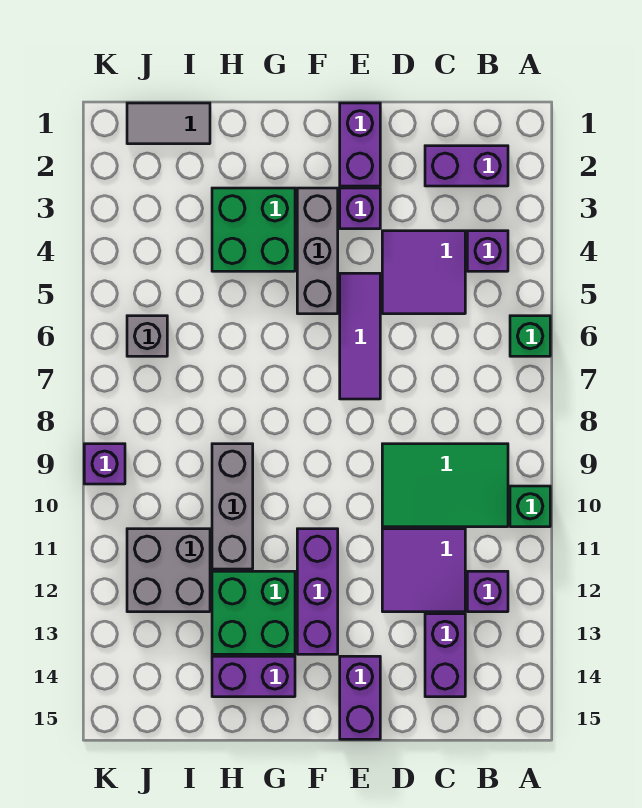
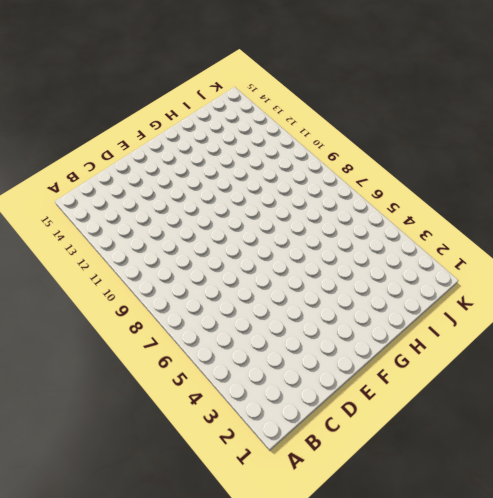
none -> green 1x1 brick [510,316,550,356]
none -> green 1x1 brick [510,486,550,527]
none -> purple 1x2 brick [425,146,508,186]

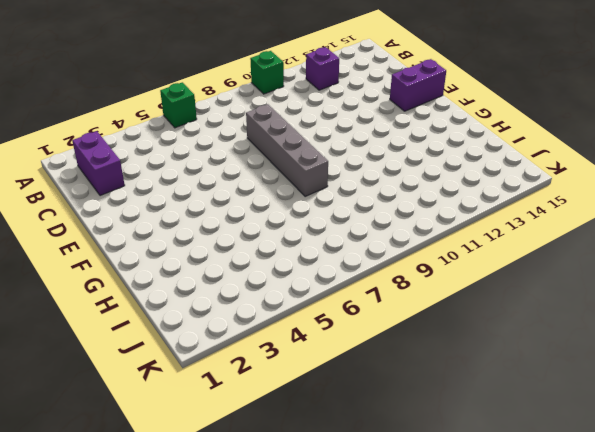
grey 1x4 brick [246,104,328,196] -> none
none -> purple 1x1 brick [467,231,508,271]
none -> green 2x3 tile [382,444,508,527]
none -> purple 2x2 tile [382,231,465,314]

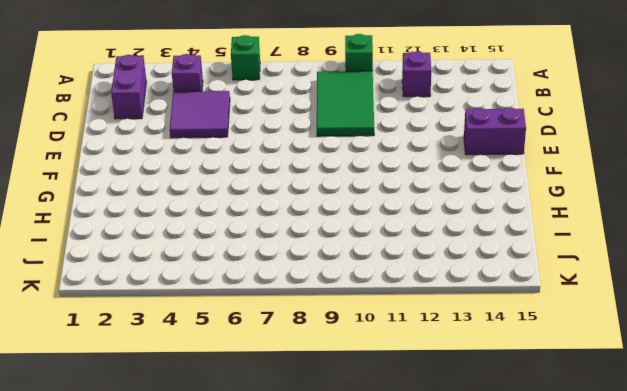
none -> purple 2x2 tile [382,529,465,612]
none -> purple 1x2 brick [425,614,465,697]
none -> purple 1x2 brick [340,103,380,186]

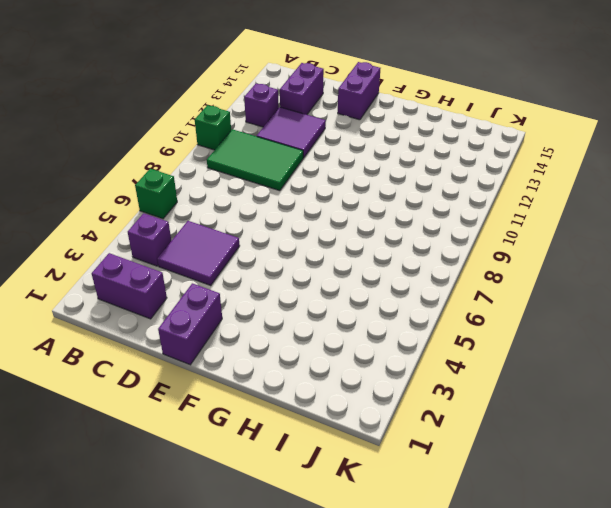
none -> purple 1x1 brick [340,188,380,229]
none -> purple 1x3 tile [340,273,380,399]
none -> grey 1x3 brick [297,188,338,314]

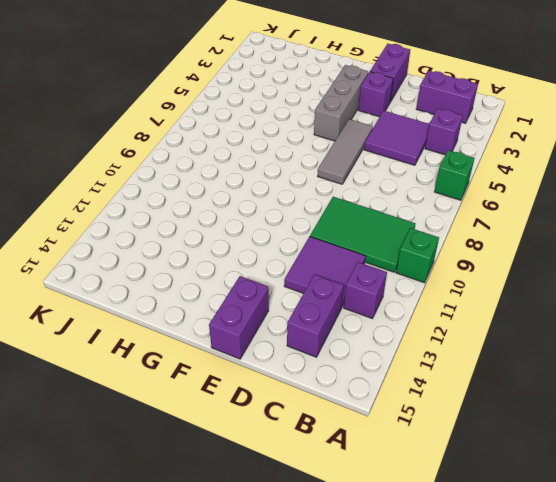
grey 1x3 tile [318,119,373,184] -> purple 1x3 tile [340,273,380,399]
none -> purple 1x3 brick [297,529,338,654]
none -> green 2x2 brick [212,188,295,271]
none -> green 2x2 brick [212,571,295,654]

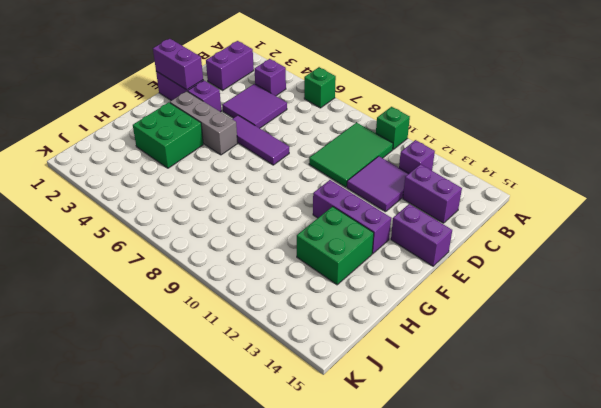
purple 1x2 brick [153,39,203,90] -> purple 1x2 brick turned to [212,656,295,697]
none -> grey 1x3 brick [212,444,253,569]
none -> grey 1x2 tile [127,103,210,144]
none -> grey 2x2 brick [127,529,210,612]

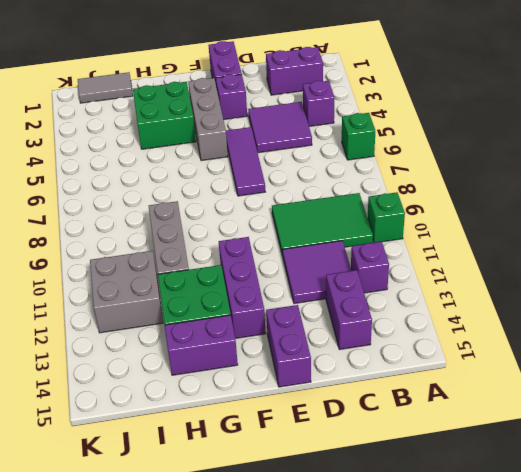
none -> grey 1x1 brick [127,316,167,356]
none -> purple 1x1 brick [84,444,125,484]

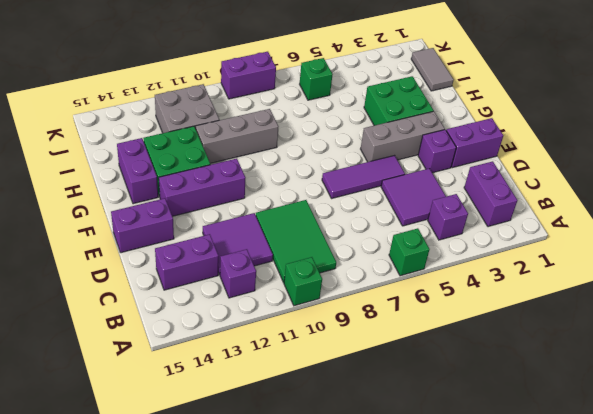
green 1x1 brick [300,58,333,100] -> grey 1x1 brick [127,316,167,356]
purple 1x2 brick [221,52,276,99] -> purple 1x1 brick [84,444,125,484]

